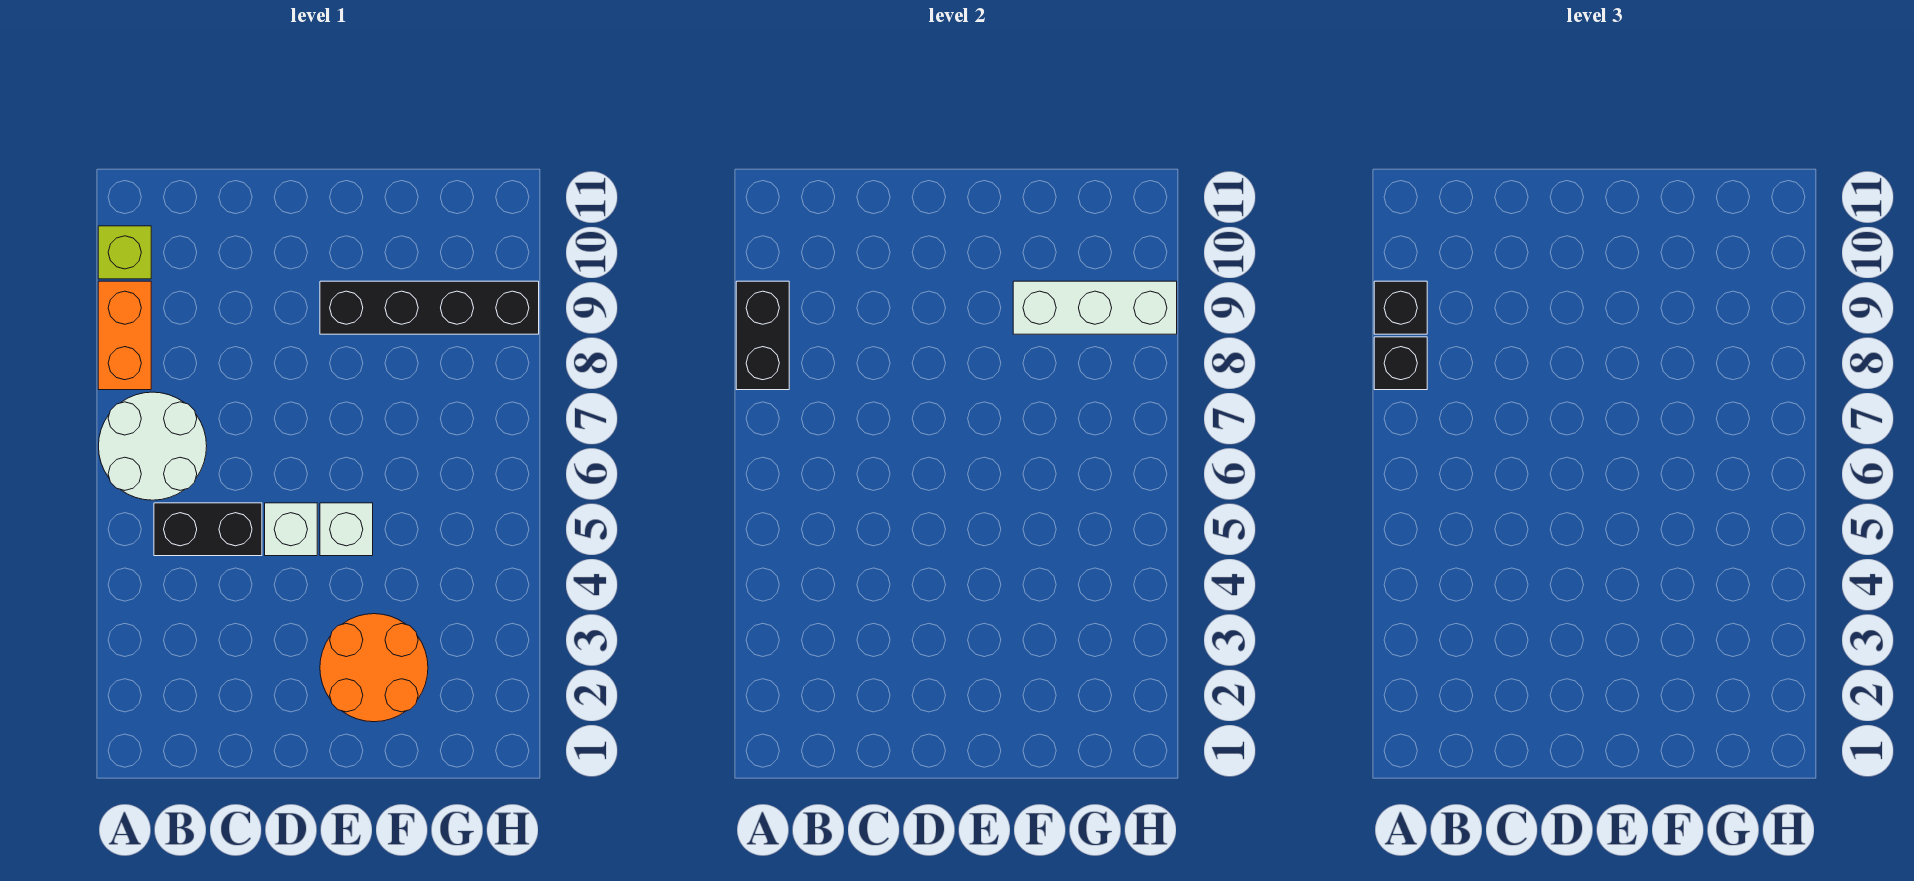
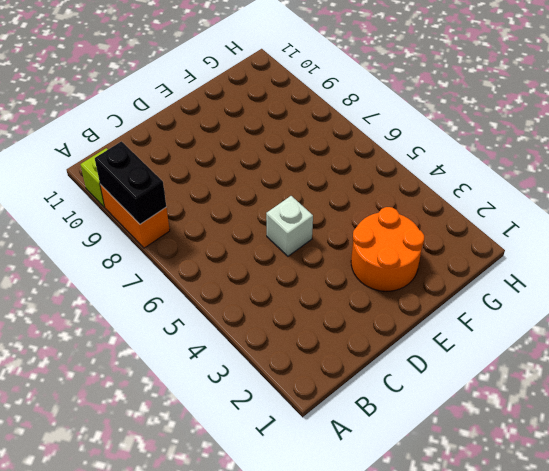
none -> white 2x2 round brick [99,392,207,500]
none -> black 1x2 brick [154,503,262,556]
none -> white 1x1 brick [320,503,373,556]

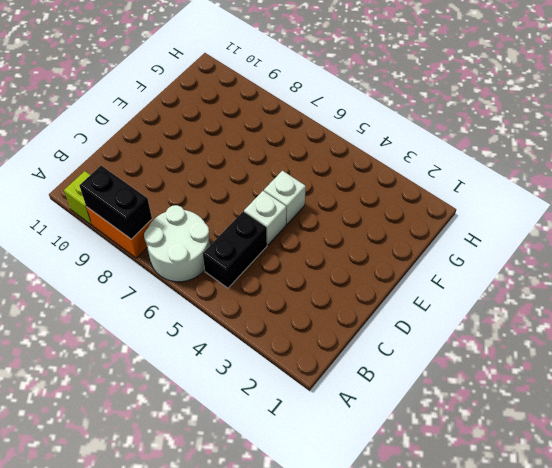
none -> orange 2x2 round brick [320,614,428,722]
none -> black 1x4 brick [320,281,539,334]
none -> white 1x3 brick [1013,281,1177,334]

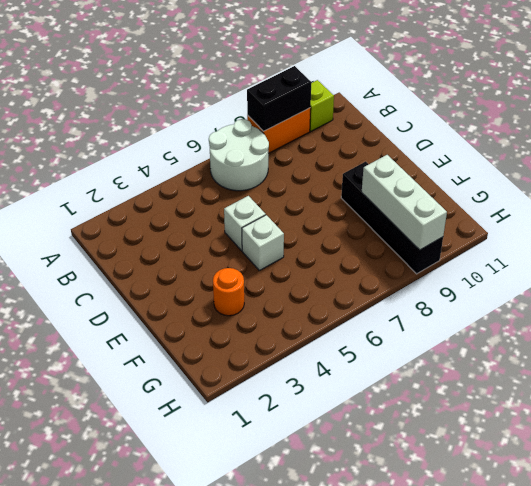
orange 1x1 round brick [213,268,244,316] -> orange 2x2 round brick [320,614,428,722]
none -> black 1x2 brick [154,503,262,556]
none -> black 1x1 brick [1374,337,1427,390]
none -> black 1x1 brick [1374,281,1427,334]

